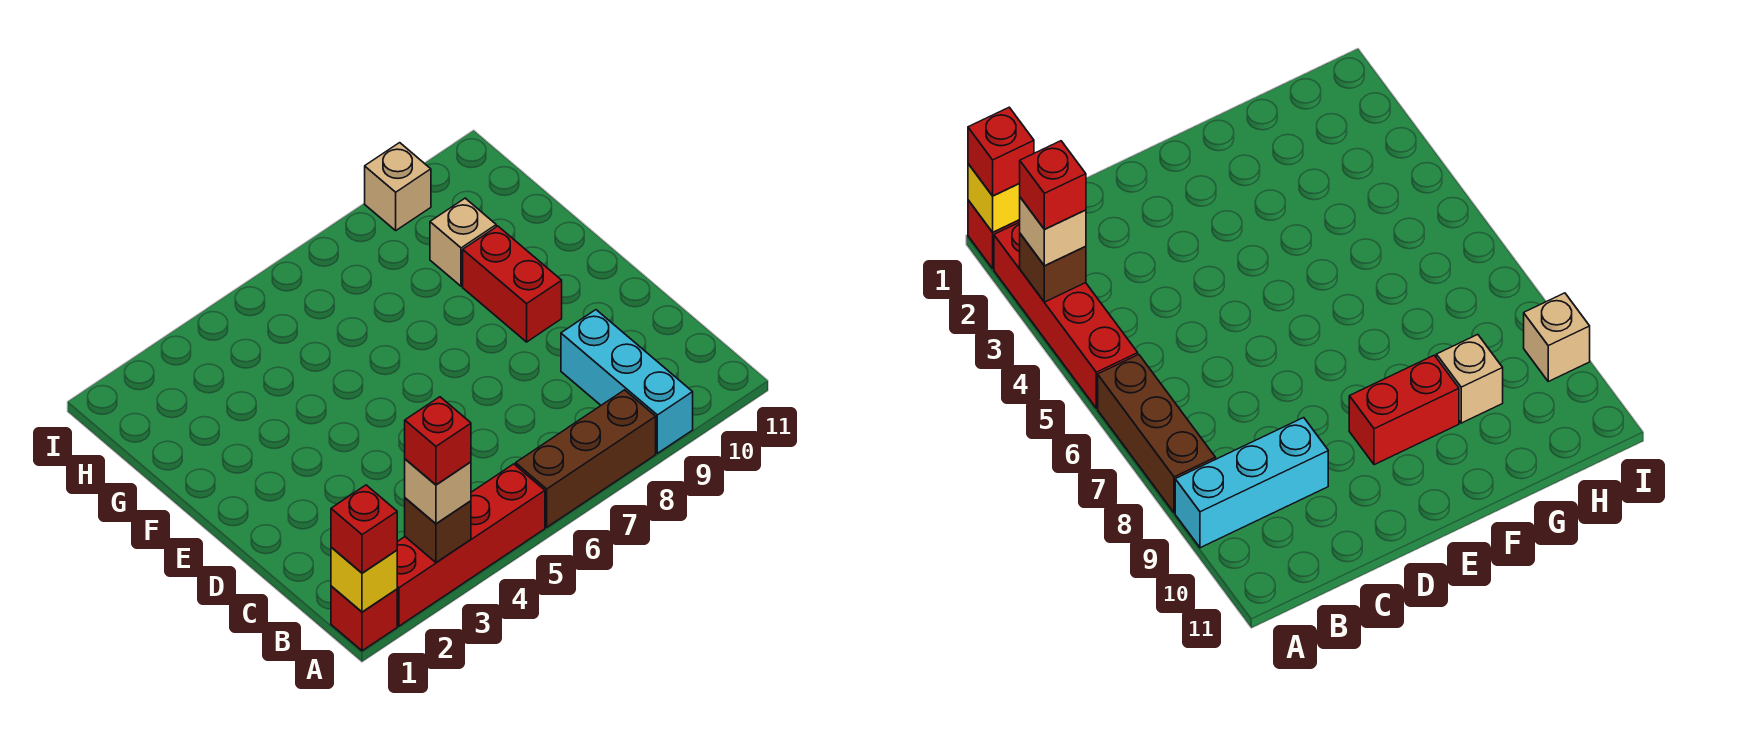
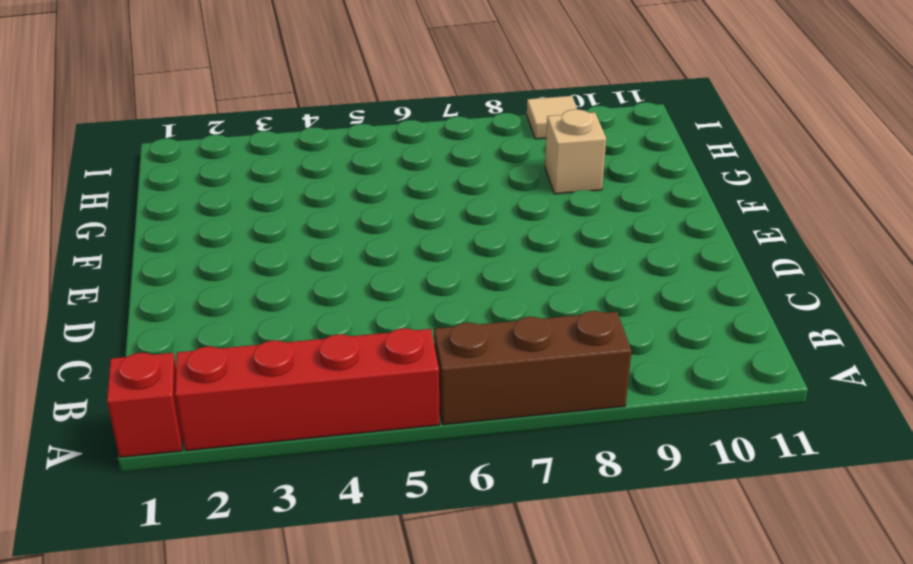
tan 1x1 tile [527,96,577,139] -> tan 1x1 brick [365,143,431,230]
none -> cyan 1x3 brick [561,310,693,453]
none -> red 1x2 brick [463,226,562,342]
none -> yellow 1x1 brick [331,547,397,612]

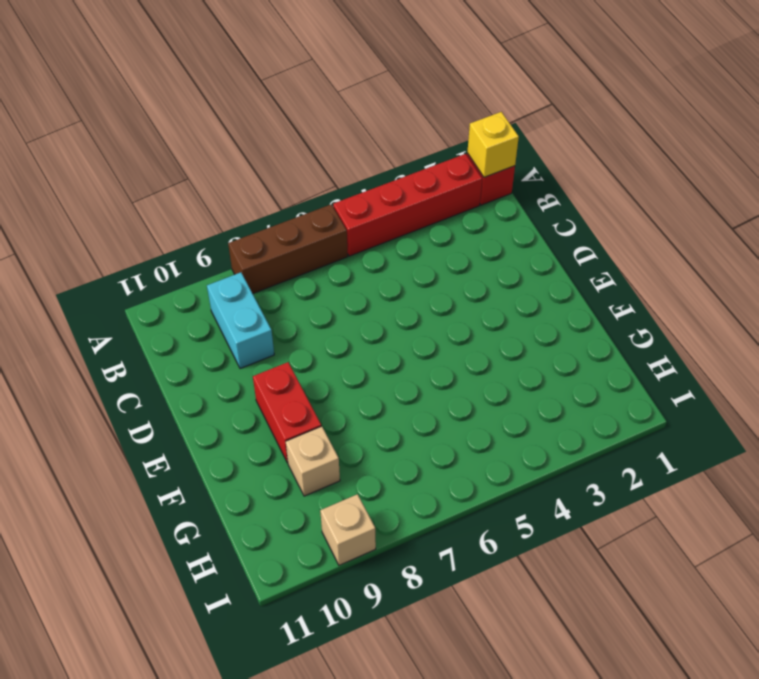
cyan 1x2 brick [207,272,274,369] -> cyan 1x3 brick [561,310,693,453]
none -> brown 1x1 brick [405,498,471,562]
none -> red 1x1 brick [331,485,397,573]
none -> tan 1x1 brick [405,459,471,524]

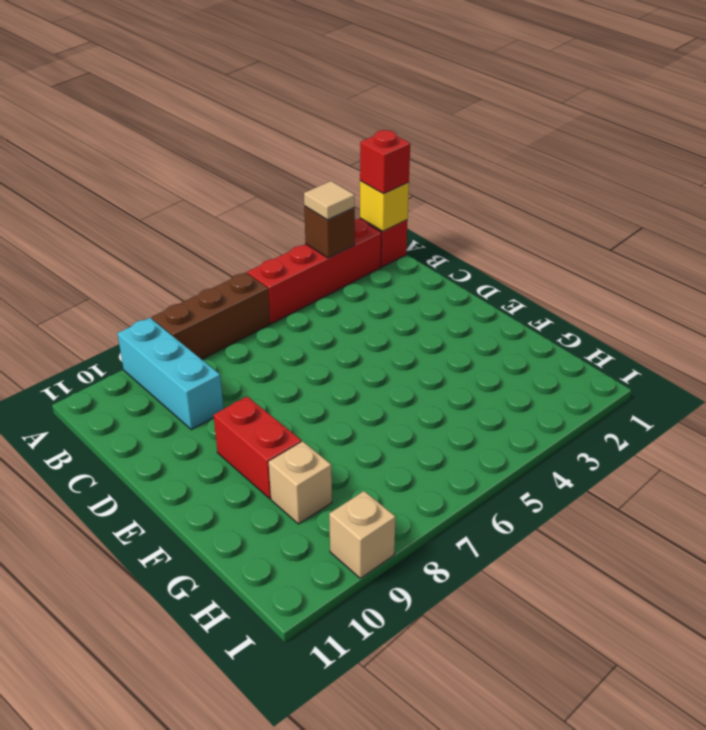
tan 1x1 tile [304,181,355,220] -> tan 1x1 brick [405,459,471,524]
none -> red 1x1 brick [405,397,471,485]

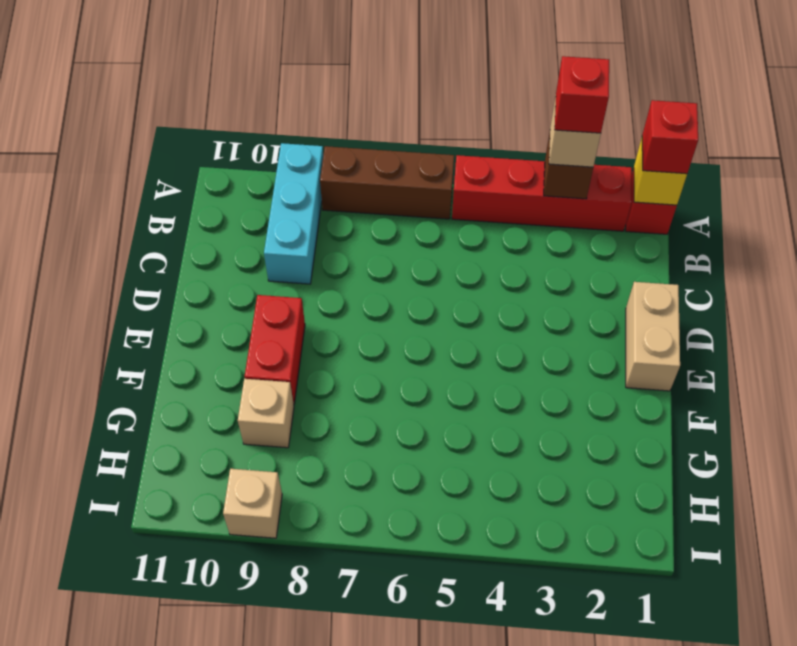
tan 1x2 brick [626,282,680,391] -> none

